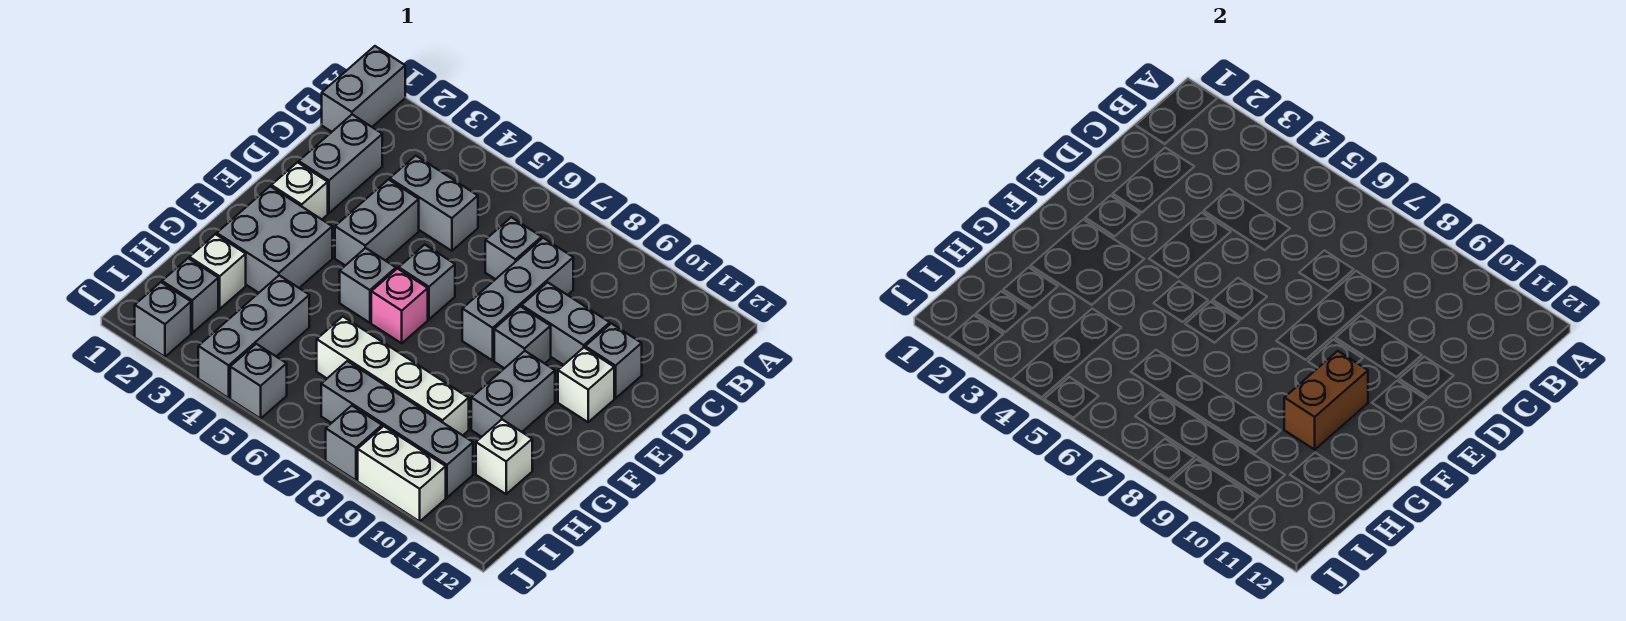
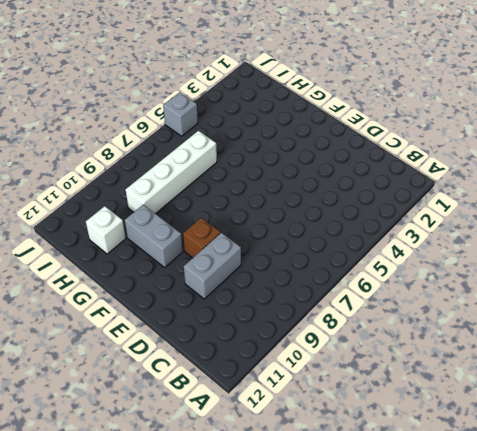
brown 1x1 brick [183,218,220,258] -> grey 1x1 brick [494,306,551,368]
none -> grey 1x2 brick [322,46,405,132]
none -> grey 1x2 brick [299,115,382,213]
none -> grey 1x2 brick [390,156,478,251]

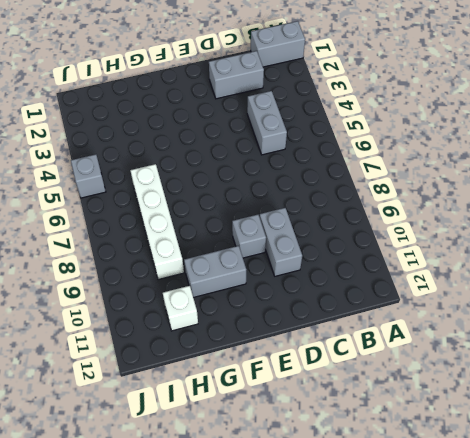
none -> grey 1x1 brick [485,217,542,279]
none -> grey 1x3 brick [462,238,573,360]
none -> grey 1x2 brick [335,180,419,265]

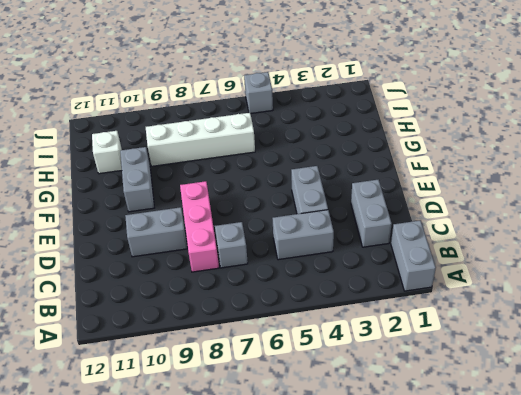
pink 1x3 brick [180,181,219,272] -> grey 1x3 brick [462,238,573,360]
none -> grey 1x1 brick [585,324,642,398]
none -> white 1x1 brick [271,162,328,219]
none -> grey 1x1 brick [399,245,455,319]

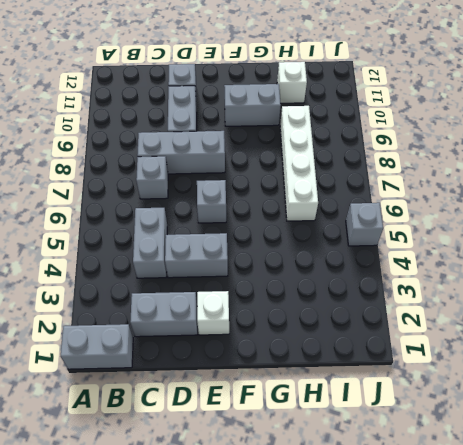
none -> grey 1x1 brick [494,306,551,368]
none -> white 1x1 brick [558,348,614,422]
none -> grey 2x2 brick [217,186,332,293]

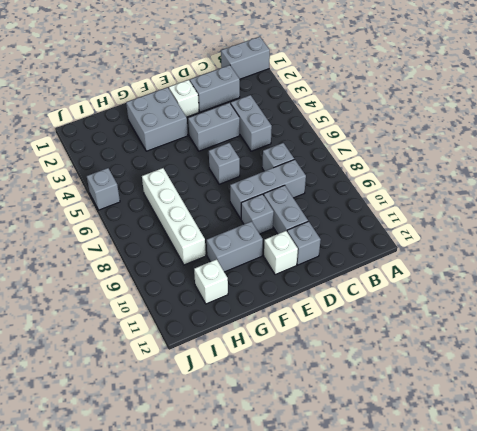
none -> grey 1x1 brick [340,248,396,323]
none -> pink 1x1 brick [371,269,428,343]
none -> white 1x1 brick [189,234,246,309]

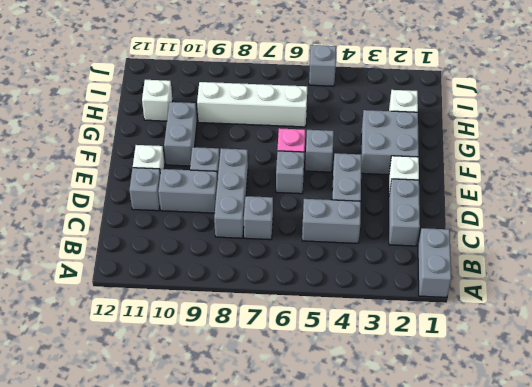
none -> grey 1x3 brick [198,275,309,398]
none -> grey 1x1 brick [162,258,218,333]
none -> grey 1x4 brick [321,361,473,497]

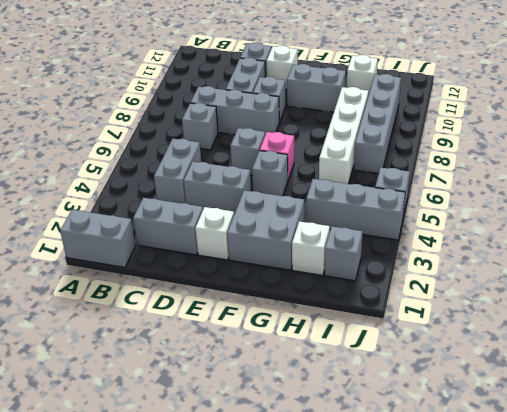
none -> grey 1x1 brick [135,282,191,357]
none -> grey 1x1 brick [326,406,382,480]
none -> white 1x2 brick [358,426,446,521]

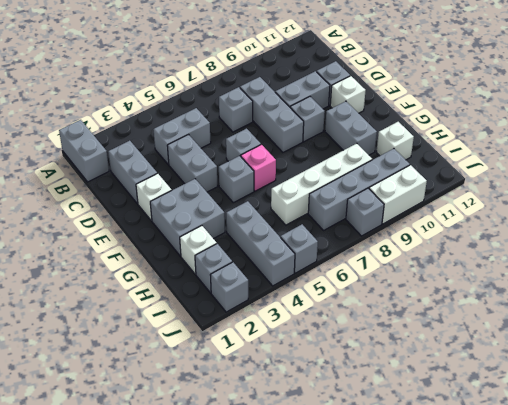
none -> brown 1x2 brick [1284,351,1368,450]

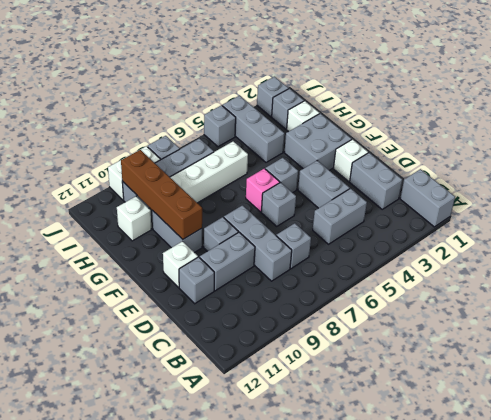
brown 1x4 brick [121,150,202,239] -> brown 1x2 brick [1284,351,1368,450]

